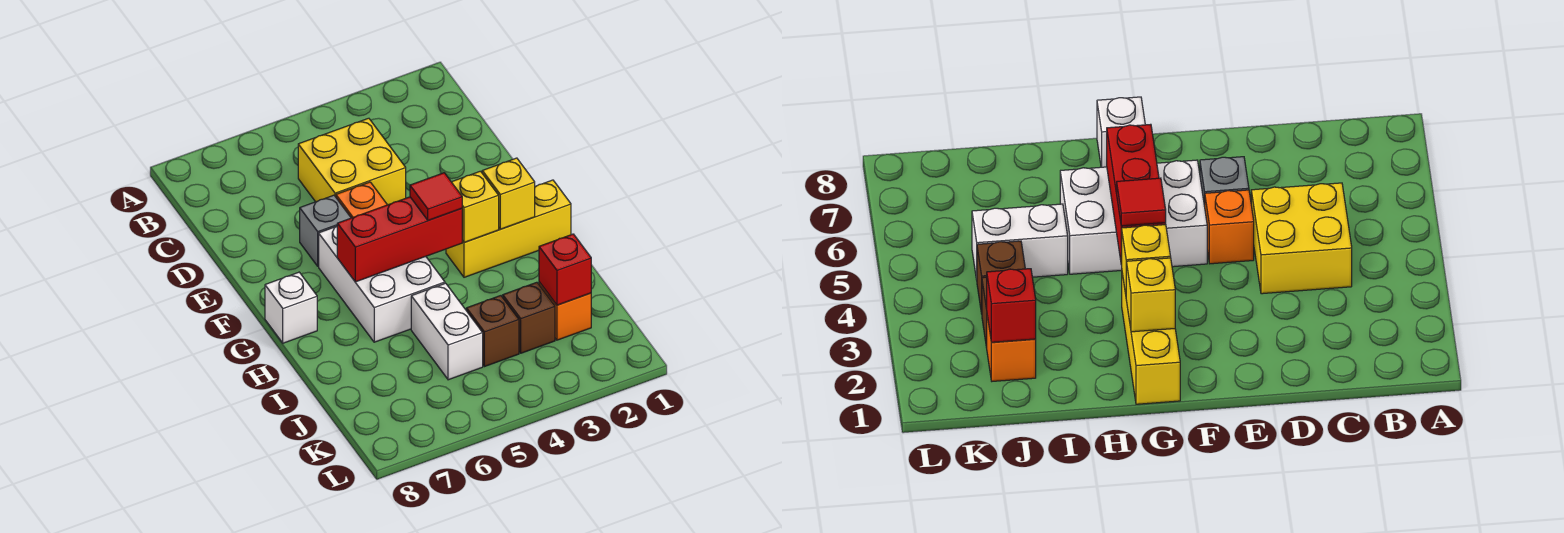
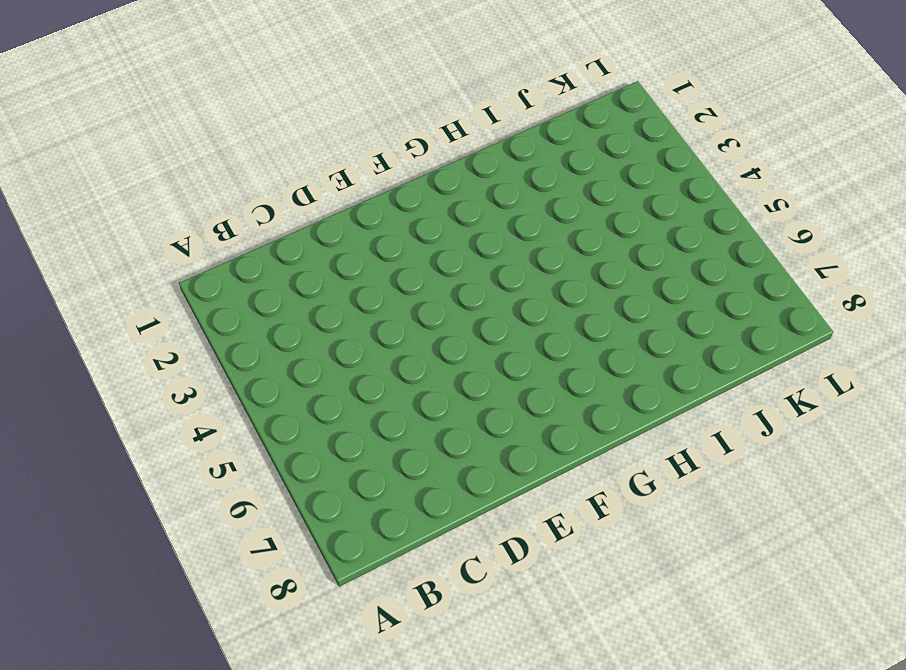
none -> yellow 2x2 brick [298,118,406,205]
none -> orange 1x1 brick [336,182,387,218]
none -> grey 1x1 brick [300,195,351,266]

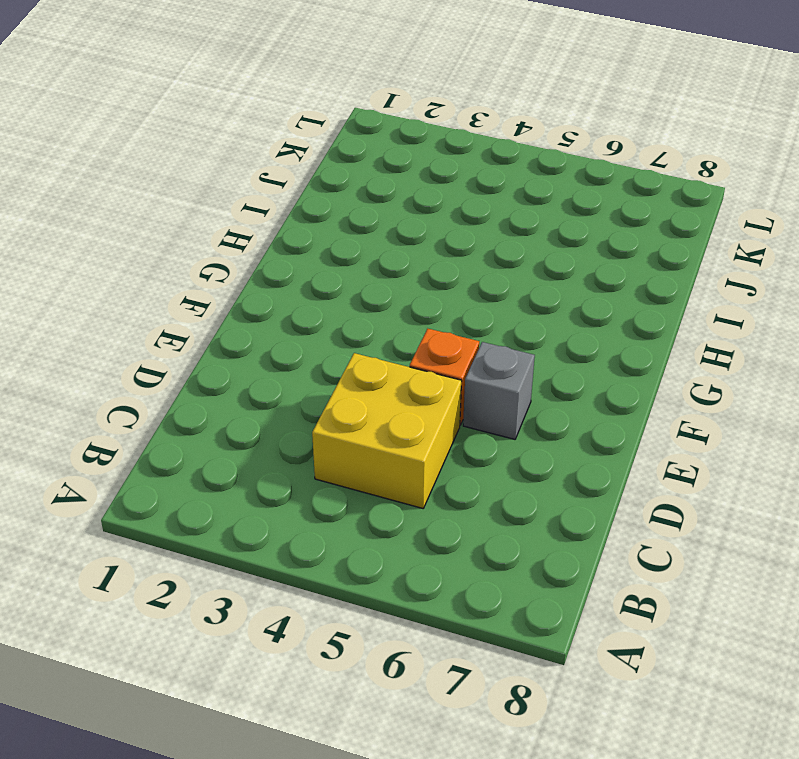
none -> white 2x3 brick [319,226,445,342]
none -> yellow 1x3 brick [446,180,571,277]
none -> white 1x1 brick [265,272,317,343]

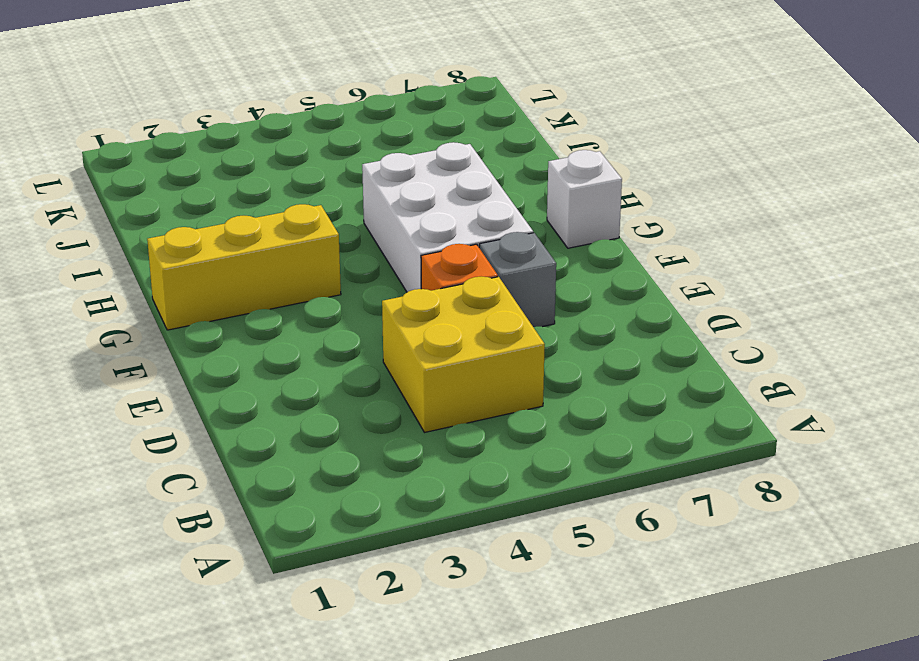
none -> white 1x2 brick [411,283,483,380]
none -> orange 1x1 brick [539,282,591,340]
none -> brown 1x1 brick [503,282,555,353]

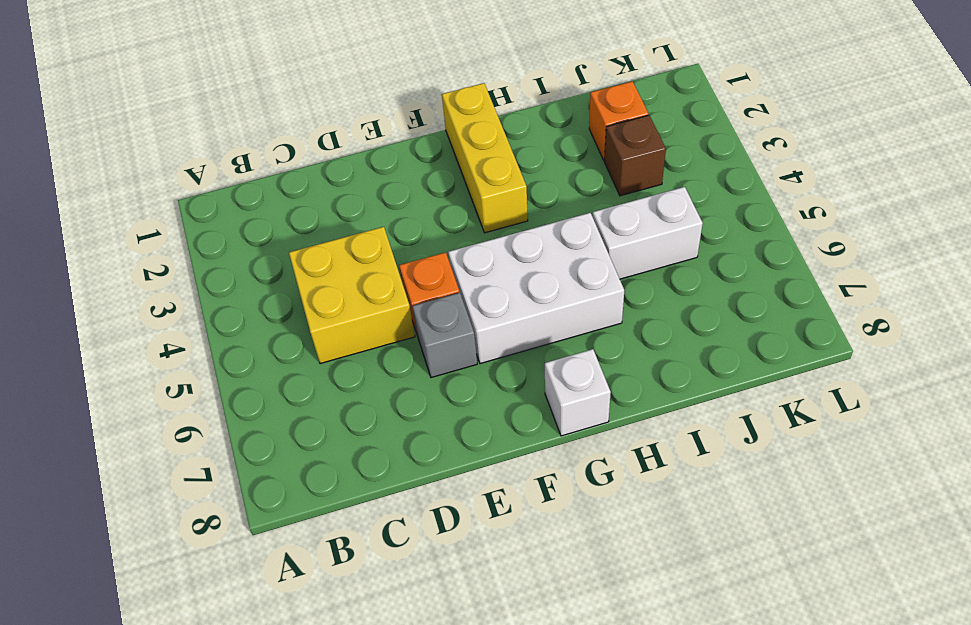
none -> brown 1x1 brick [466,296,519,367]
none -> yellow 1x1 brick [482,158,535,229]
none -> yellow 1x1 brick [452,171,499,242]

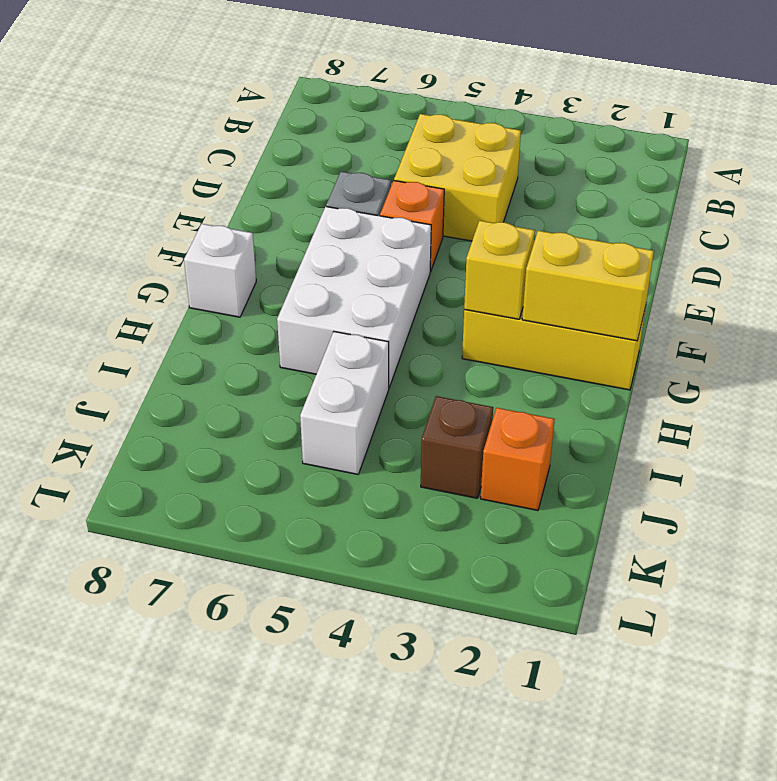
yellow 1x2 brick [522,231,654,341] -> yellow 1x1 brick [482,158,535,229]
none -> brown 1x1 brick [466,296,519,367]
none -> red 1x3 brick [337,197,462,282]
none -> red 1x1 brick [539,234,591,305]

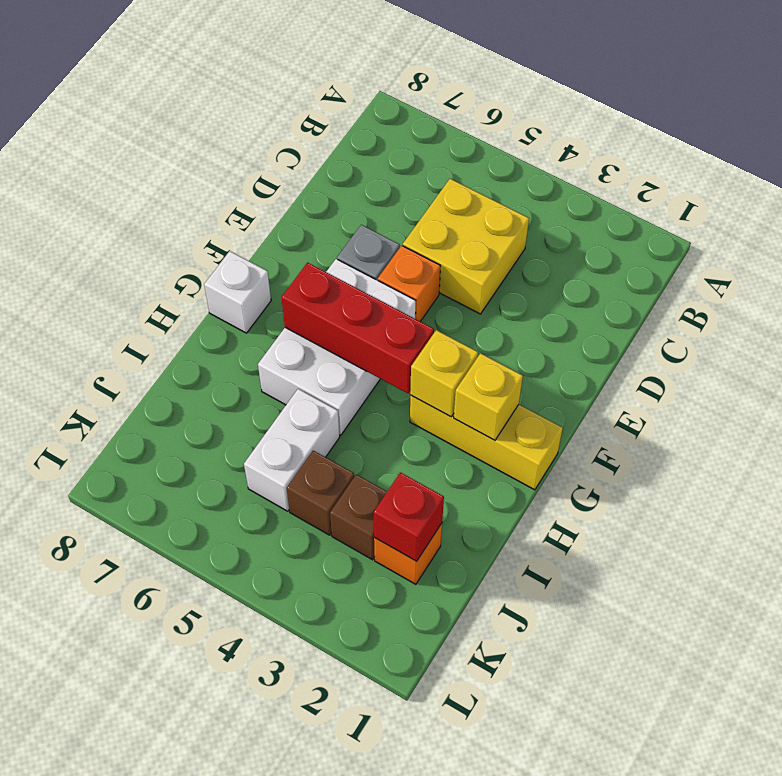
none -> red 1x1 tile [410,173,462,220]

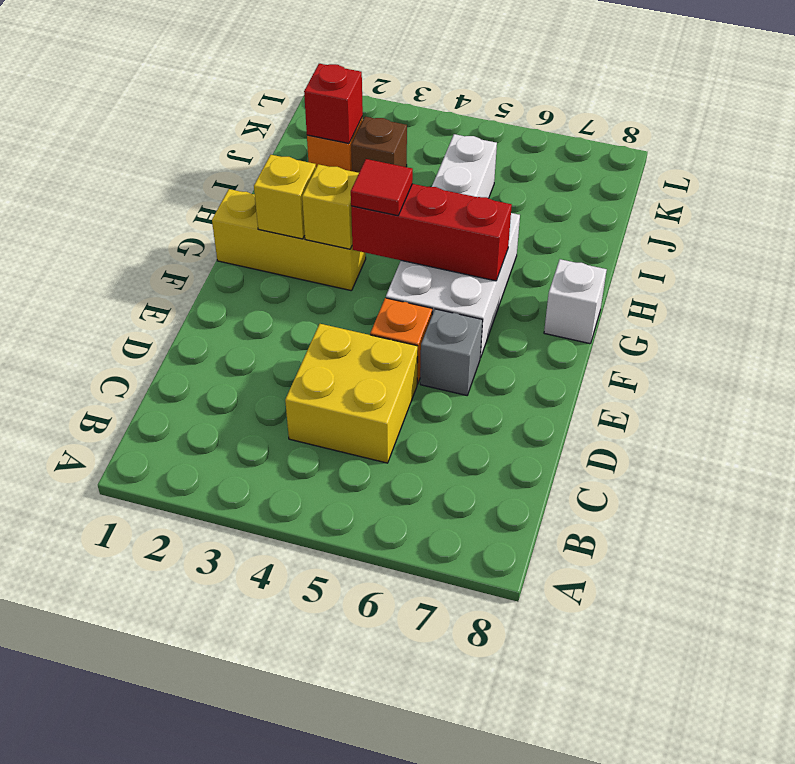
none -> brown 1x1 brick [466,296,519,367]

